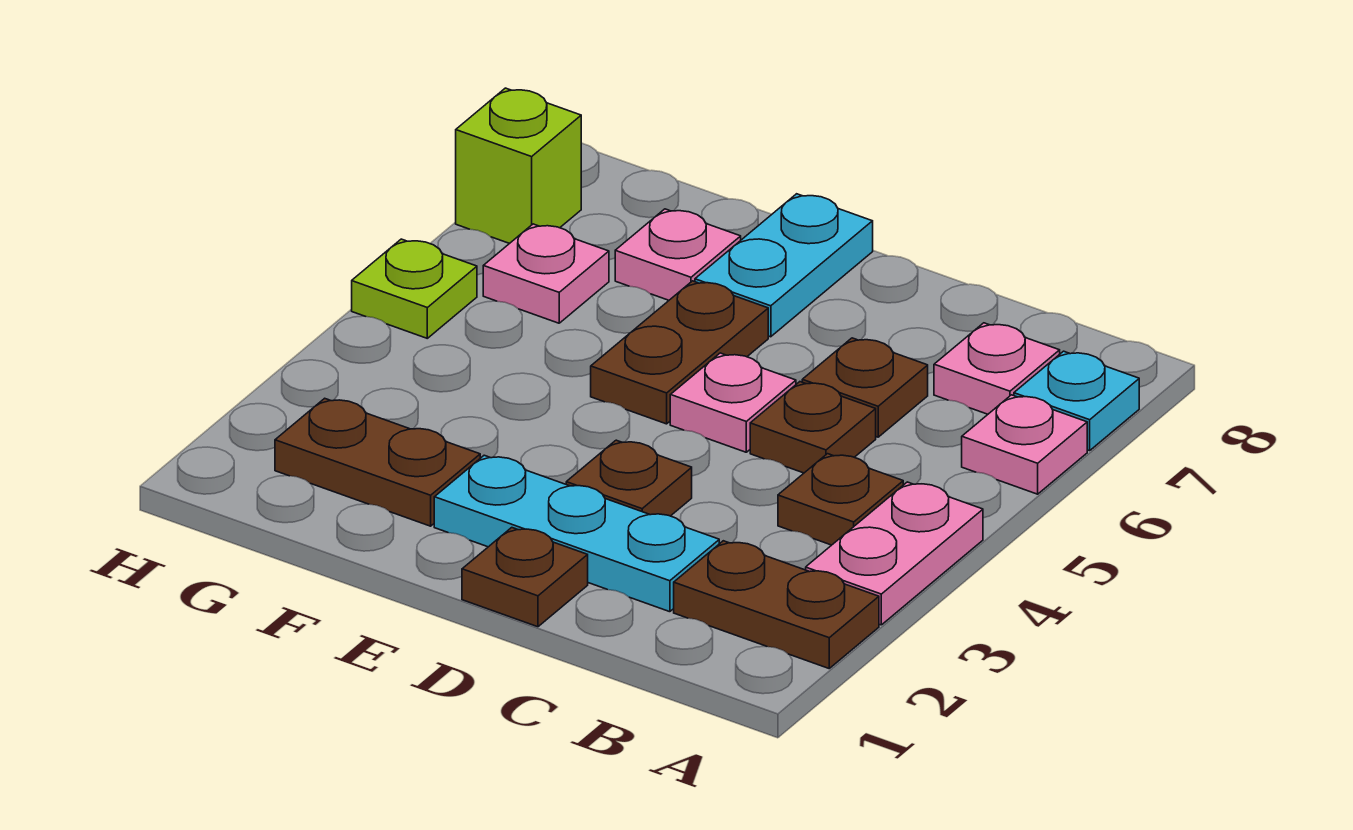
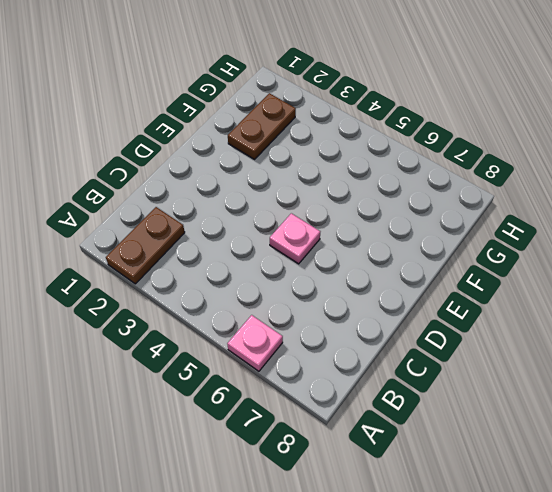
none -> pink 1x2 plate [806,482,983,625]
none -> cyan 1x1 plate [1014,351,1139,451]
none -> brown 1x1 plate [778,454,903,545]

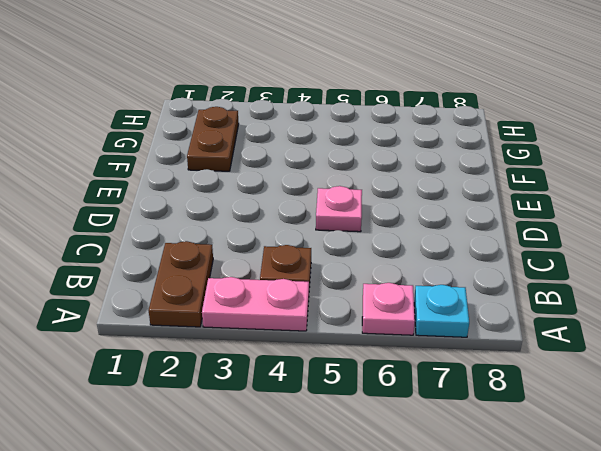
none -> pink 1x1 plate [934,323,1060,414]
none -> cyan 1x3 plate [434,455,719,612]
none -> brown 1x1 plate [750,382,876,473]

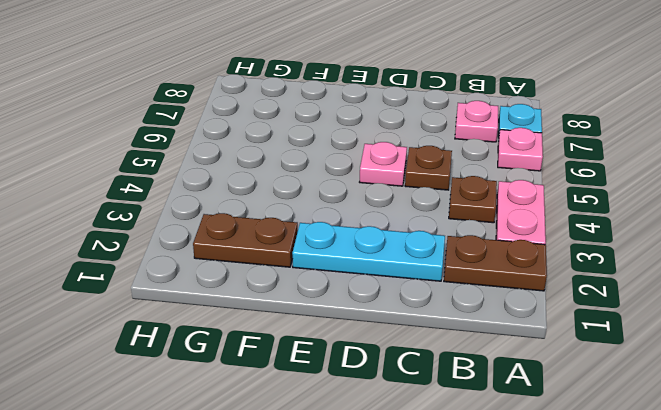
none -> brown 1x1 plate [802,338,928,437]
none -> brown 1x1 plate [462,528,588,627]
none -> brown 1x1 plate [566,440,692,516]

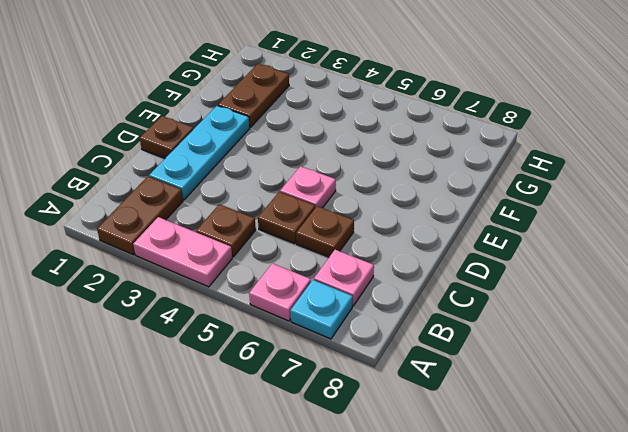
none -> brown 1x1 plate [566,440,692,516]
none -> brown 1x2 plate [591,281,768,424]
none -> cyan 1x2 plate [695,194,873,337]

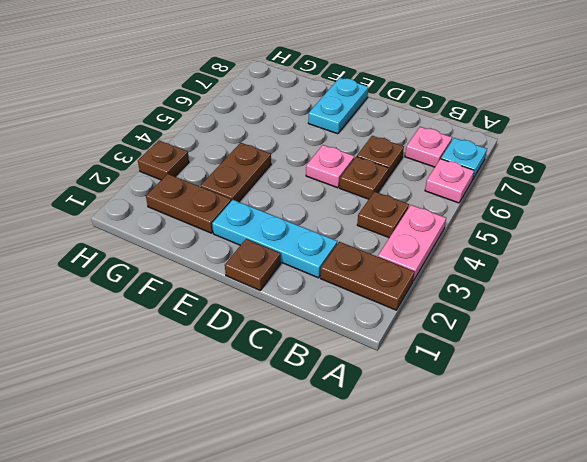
brown 1x2 plate [201,143,271,202] -> brown 1x2 plate moved to [591,281,768,424]
brown 1x1 plate [138,141,189,180] -> brown 1x1 plate moved to [566,440,692,516]
none -> pink 1x1 plate [615,209,741,300]
none -> pink 1x1 plate [483,224,609,323]
none -> lime 1x1 plate [352,239,477,338]

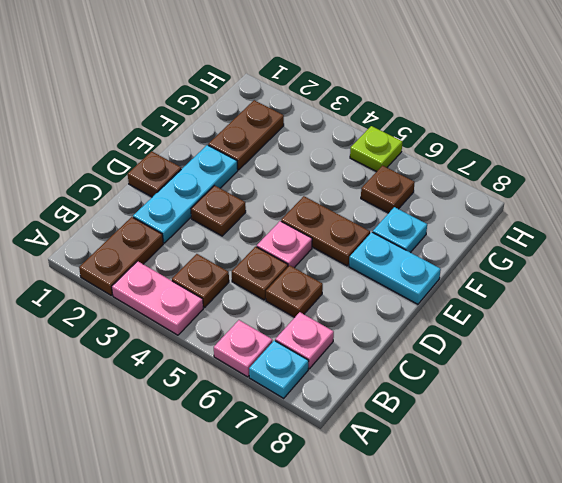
cyan 1x1 plate [373,207,427,253] -> pink 1x1 plate [615,209,741,300]
brown 1x1 plate [361,166,415,213] -> pink 1x1 plate [483,224,609,323]
none -> lime 1x1 brick [456,88,581,244]

